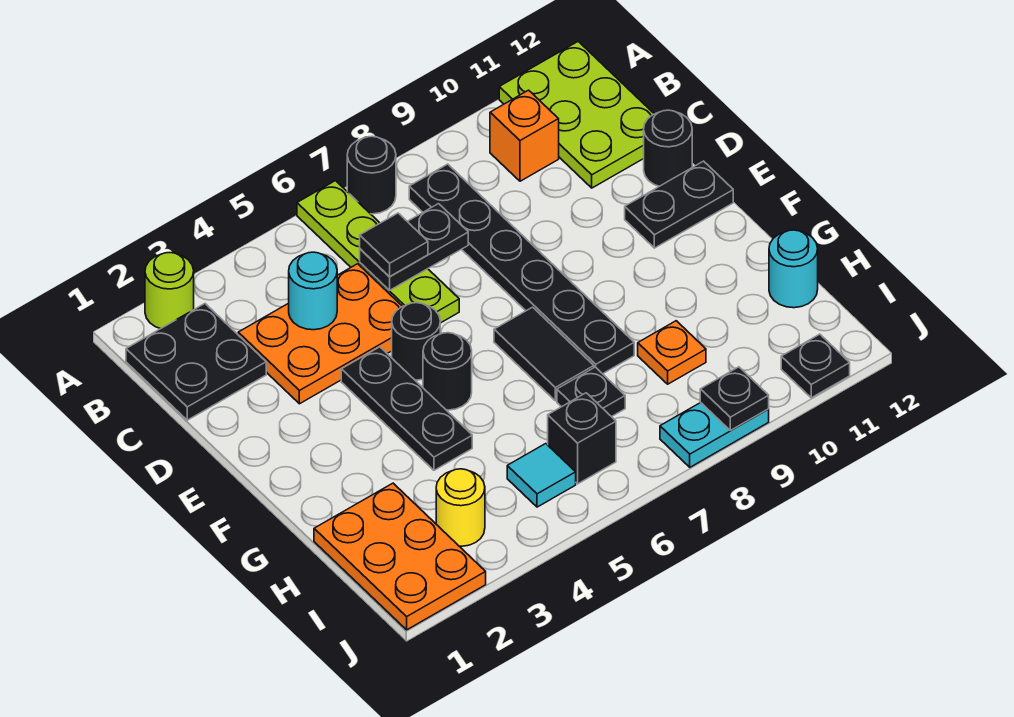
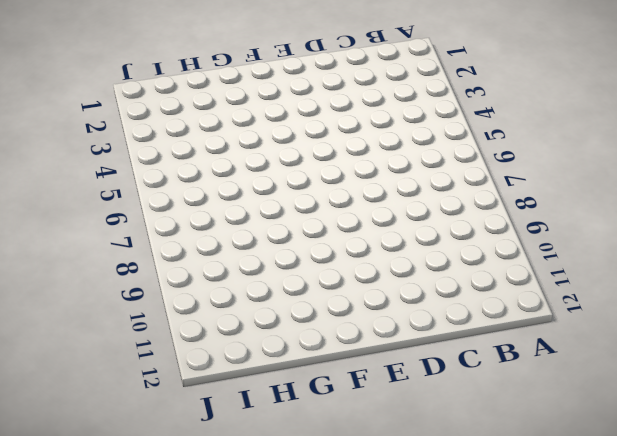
none -> lime 1x1 round brick [145,253,194,329]
none -> lime 1x4 plate [297,181,459,323]
none -> black 1x1 round brick [347,136,396,214]

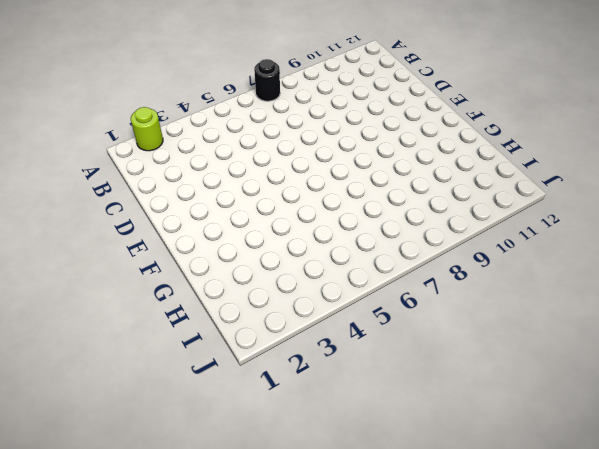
none -> lime 1x4 plate [297,181,459,323]
none -> lime 2x3 plate [499,41,654,188]
none -> black 2x2 plate [126,304,266,420]

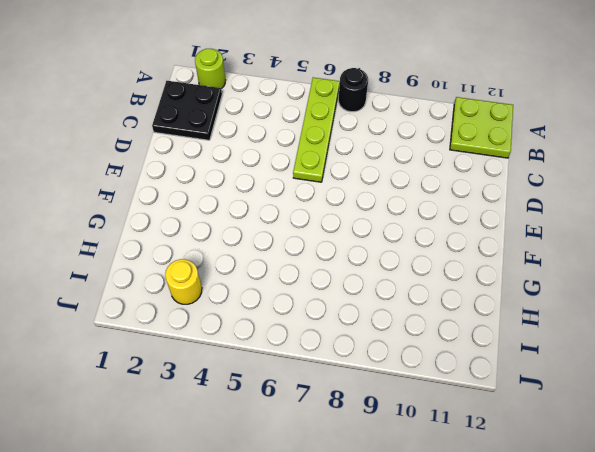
lime 2x2 plate [450,97,513,158] -> lime 2x3 plate [499,41,654,188]
none -> black 1x6 plate [409,164,634,374]
none -> orange 1x1 brick [490,90,559,181]
none -> orange 2x3 plate [238,264,402,404]

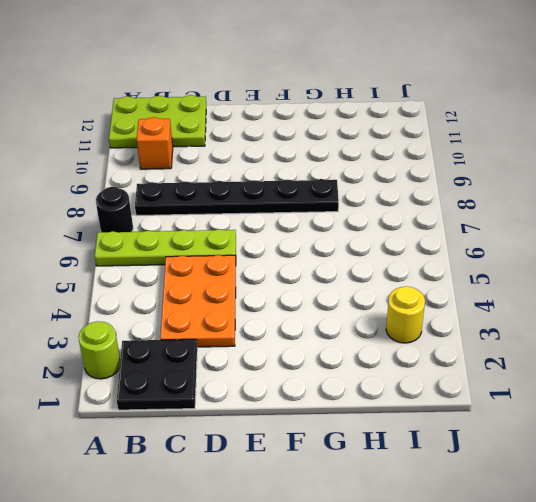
none -> black 1x1 round brick [644,110,692,186]
none -> black 1x3 plate [341,347,472,470]
none -> black 1x1 round brick [392,303,440,380]

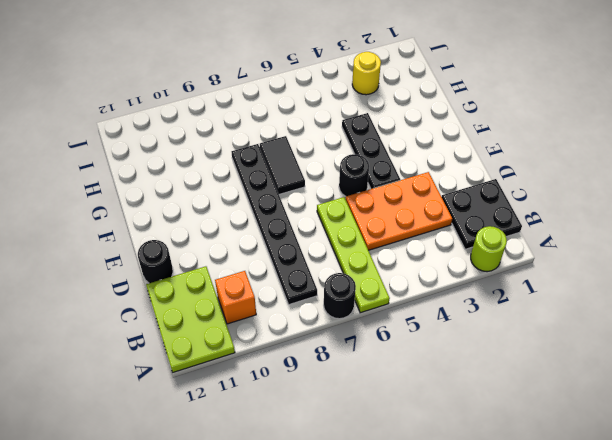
none -> black 1x2 plate [625,161,733,248]
none -> black 1x1 round brick [423,333,472,410]
none -> orange 2x3 plate [314,483,486,630]

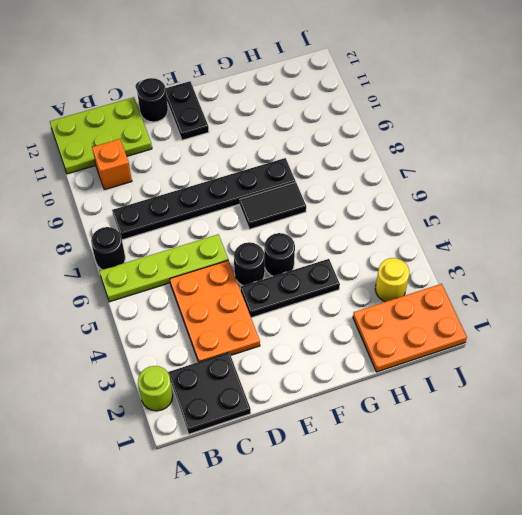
none -> black 1x1 plate [557,367,625,417]
none -> orange 1x1 plate [638,321,706,384]
none -> cyan 1x1 round brick [769,230,818,308]

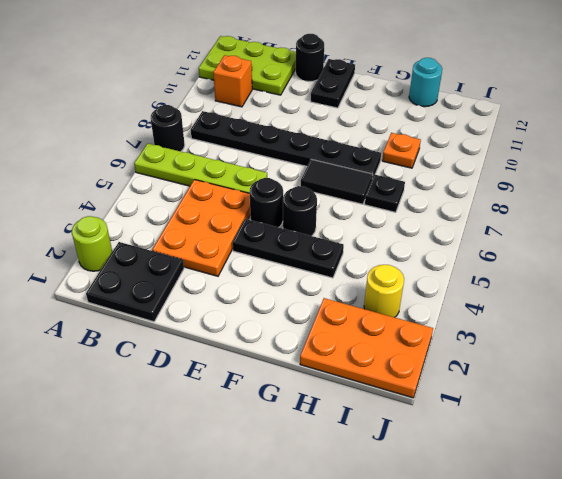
none -> cyan 1x1 tile [507,444,576,507]
none -> black 1x1 brick [548,393,616,484]
none -> cyan 1x2 plate [660,403,769,467]

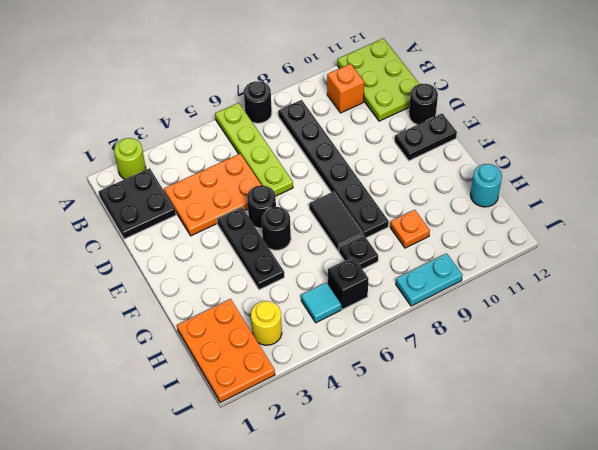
none -> black 1x1 plate [781,334,850,398]
none -> cyan 1x1 round brick [289,252,337,330]
none -> black 1x2 plate [360,204,468,290]

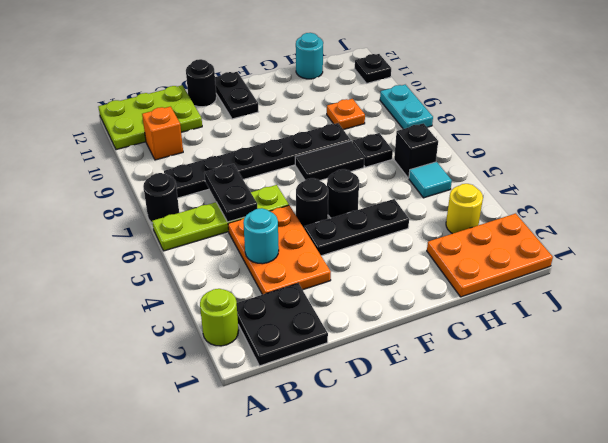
none -> black 1x1 plate [700,367,769,431]
none -> black 1x1 tile [360,213,428,277]

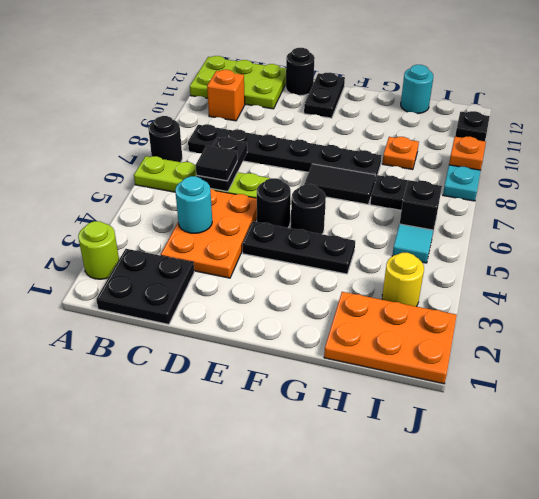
orange 1x1 plate [449,137,486,170] -> black 1x1 plate [700,367,769,431]

